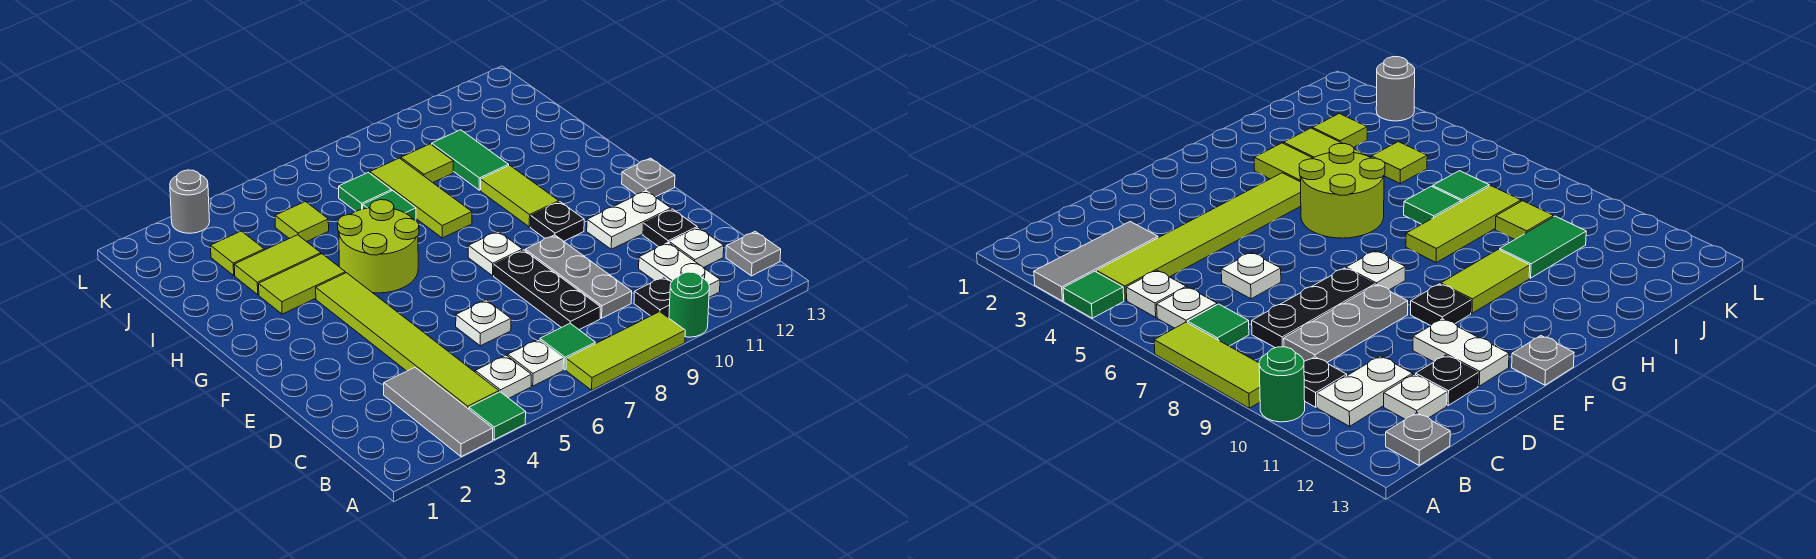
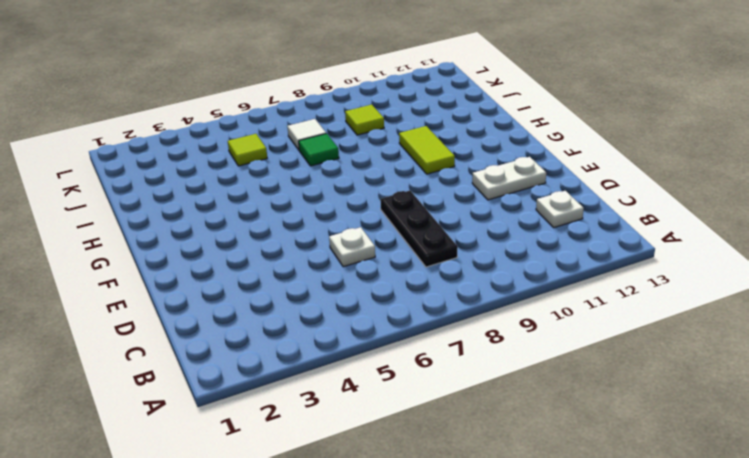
white 1x1 tile [287,119,326,150] -> green 1x1 tile [339,172,391,211]
none -> grey 1x3 tile [384,367,493,457]
none -> green 1x1 tile [469,392,526,440]
none -> lime 1x3 tile [566,312,685,390]
none -> green 1x1 round brick [669,272,709,337]

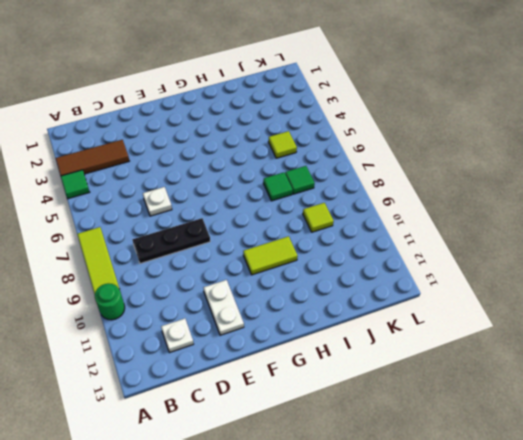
brown 1x3 tile [55,140,129,176] -> grey 1x3 tile [384,367,493,457]
none -> lime 1x6 tile [316,273,499,409]
none -> white 1x1 plate [475,355,531,398]
none -> white 1x1 plate [508,339,564,386]
none -> green 1x1 tile [540,323,595,370]

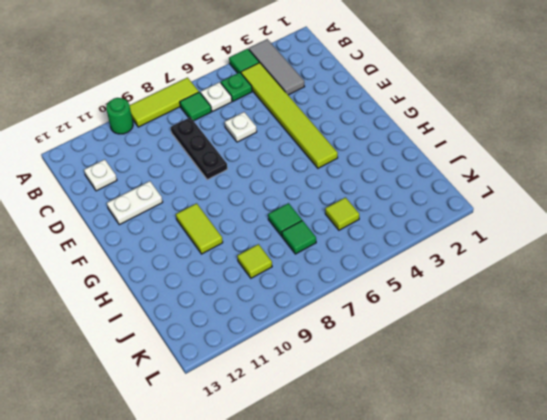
green 1x1 plate [221,72,252,101] -> white 1x1 plate [475,355,531,398]
none -> black 1x1 plate [634,277,671,318]
none -> white 1x2 plate [639,243,720,297]
none -> grey 1x1 plate [726,231,781,276]
none -> grey 1x3 plate [525,235,632,318]

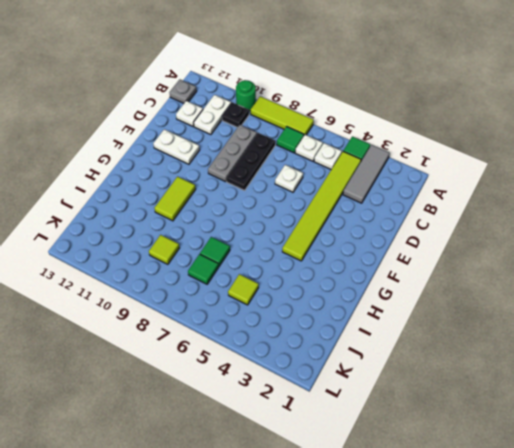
none -> black 1x1 plate [643,209,697,246]
none -> white 1x1 plate [468,231,522,276]
none -> black 1x1 plate [531,202,584,241]
none -> grey 1x1 plate [622,158,675,197]

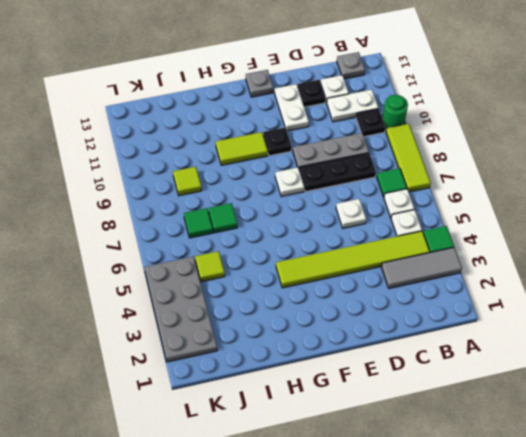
grey 2x4 plate [145,256,217,362] -> grey 1x1 round brick [170,170,210,233]
none -> lime 2x2 round brick [338,200,419,293]
none -> lime 1x2 tile [259,254,345,314]
none -> lime 1x3 tile [370,158,472,238]
none -> lime 1x2 tile [234,235,321,295]

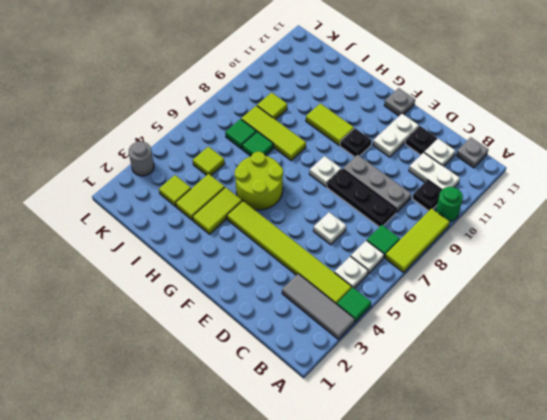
none -> green 1x2 tile [432,130,509,190]

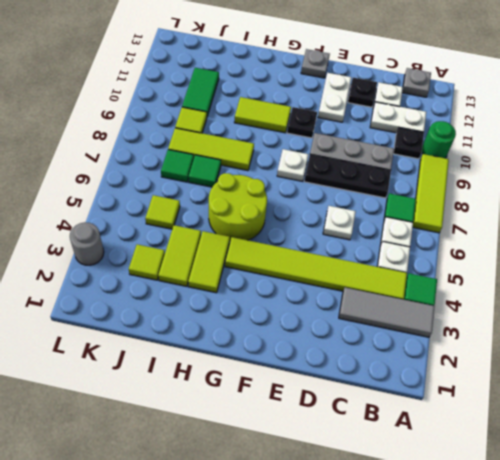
green 1x2 tile [182,68,219,116] -> green 1x2 tile turned to [432,130,509,190]

